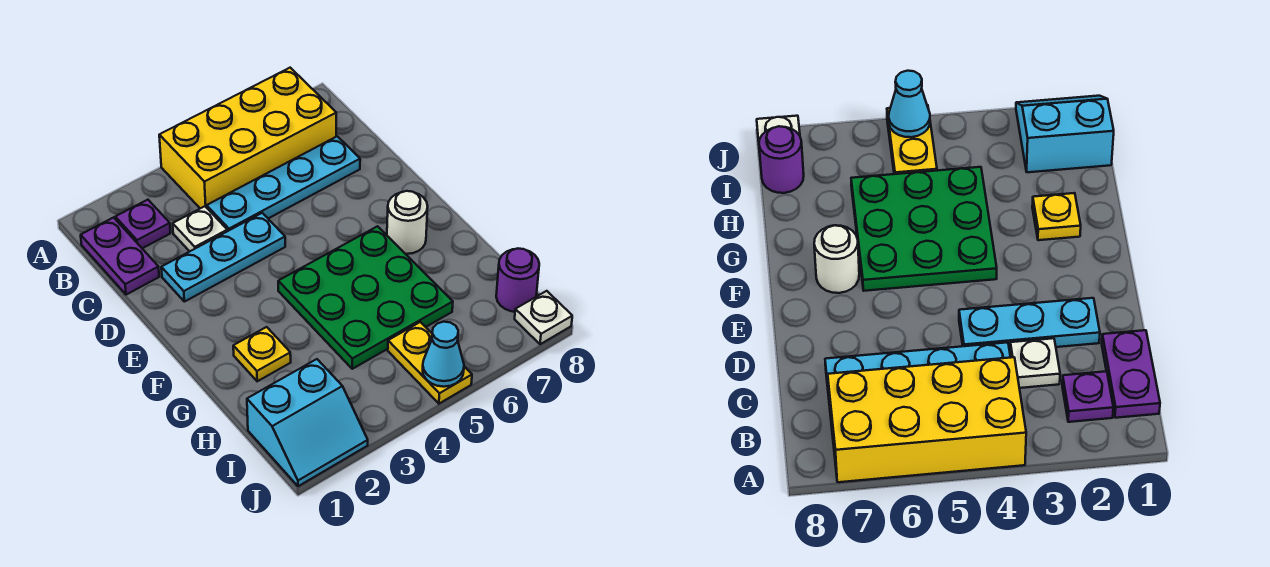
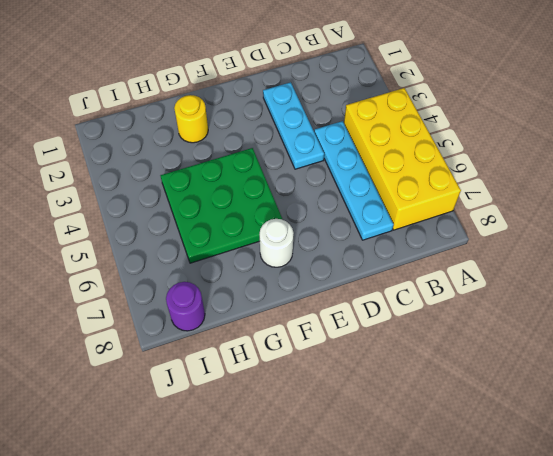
yellow 1x1 round brick [174,95,208,143] -> yellow 1x1 plate [233,327,291,381]
none -> purple 1x2 plate [81,218,159,295]
none -> purple 1x1 plate [115,200,170,248]
none -> white 1x1 plate [173,206,227,251]

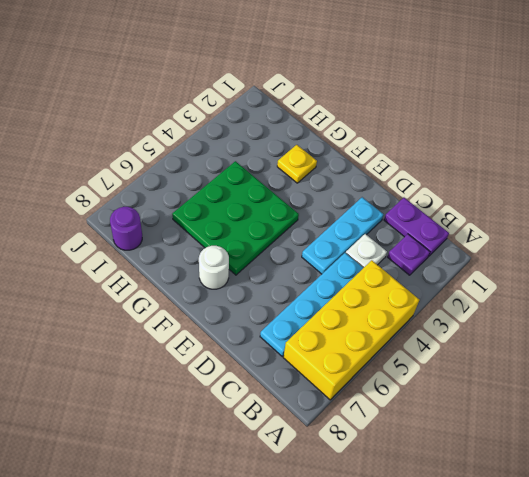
none -> cyan 2x2 slope [247,359,368,486]
none -> yellow 1x2 plate [388,322,472,404]
none -> white 1x1 plate [515,291,572,344]

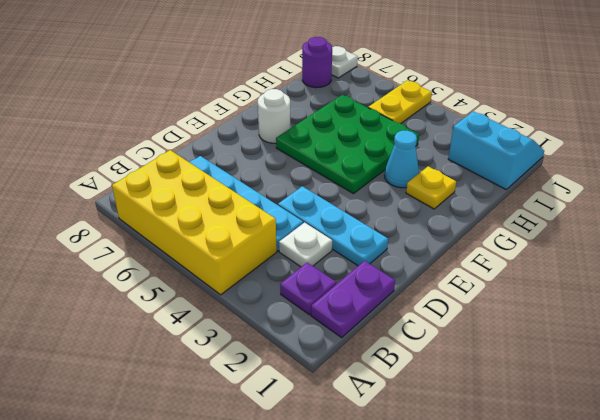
cyan 1x1 cone [385,131,419,188] -> cyan 1x1 cone moved to [423,322,464,387]

